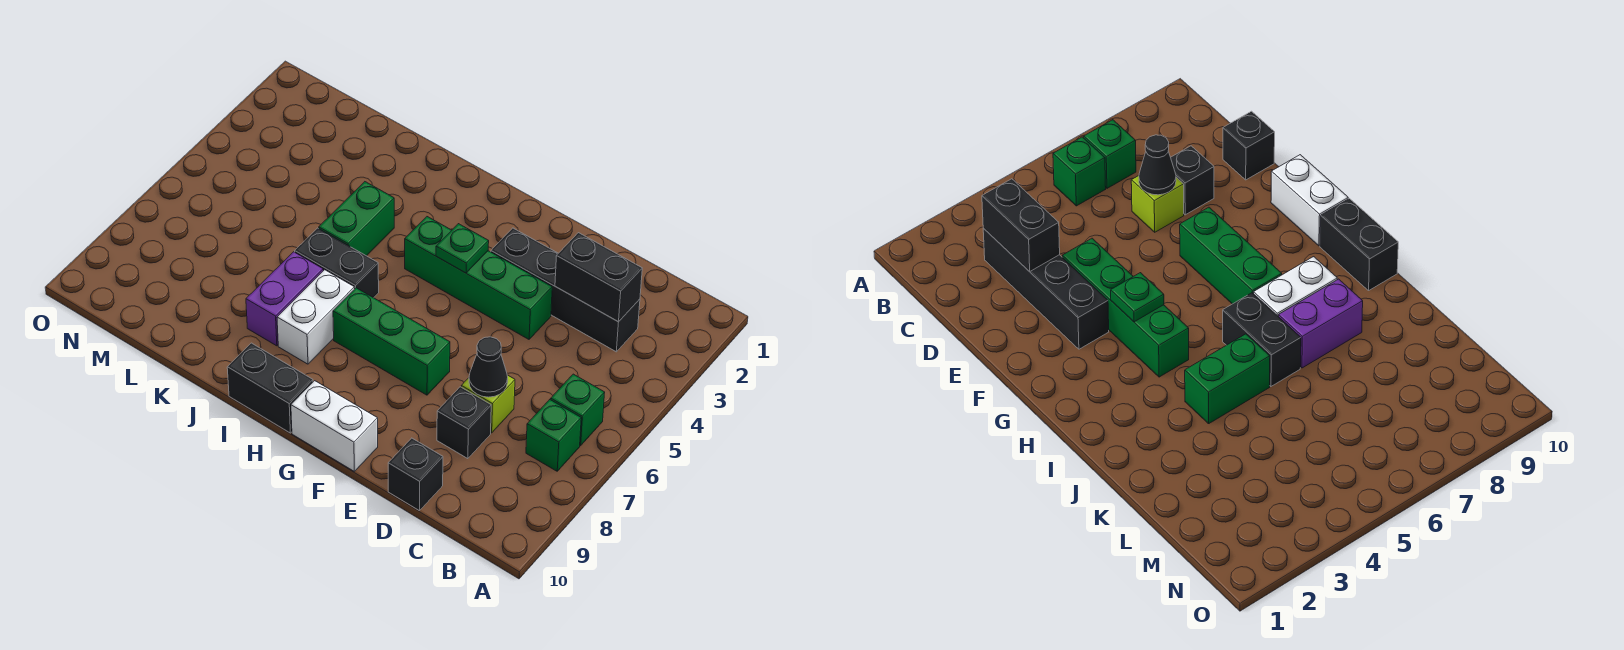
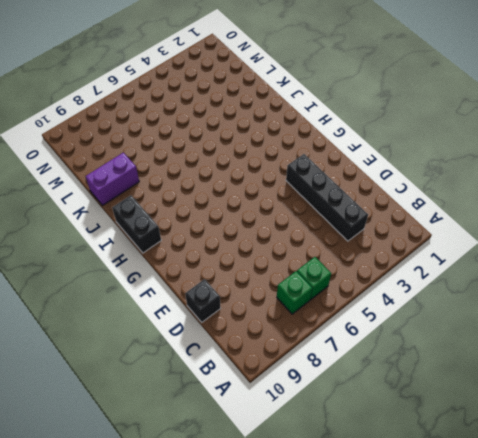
purple 1x2 brick [85,153,139,205] -> purple 1x2 brick moved to [246,252,323,346]
none -> lime 1x1 brick [461,375,515,433]
none -> black 1x1 brick [437,387,491,459]
none -> green 1x4 brick [405,217,552,339]

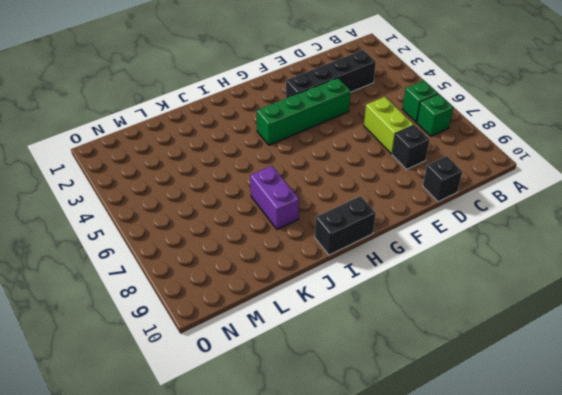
lime 1x2 brick [364,97,414,154] -> lime 1x1 brick [461,375,515,433]
none -> green 1x3 brick [333,288,450,395]
none -> white 1x2 brick [291,381,378,471]
none -> black 1x2 brick [295,228,379,298]

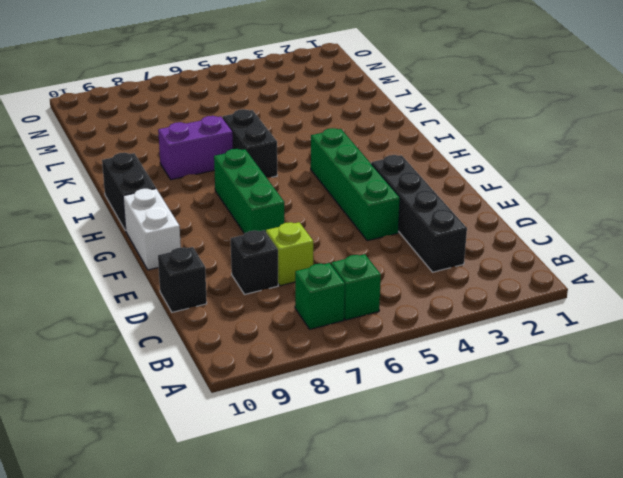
none -> white 1x2 brick [277,270,354,364]
none -> green 1x2 brick [319,182,394,256]
none -> black 1x2 brick [555,233,642,322]

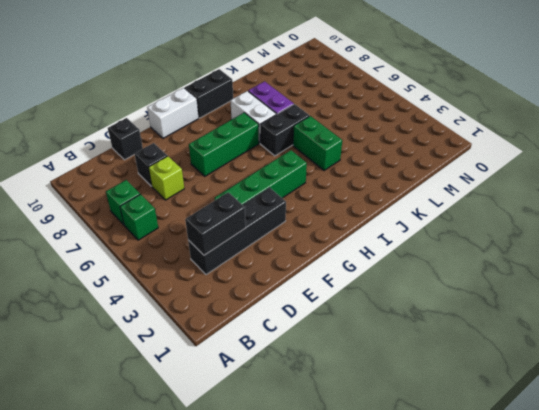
none -> black 1x1 cone [469,337,508,397]
none -> green 1x1 plate [436,224,489,273]

